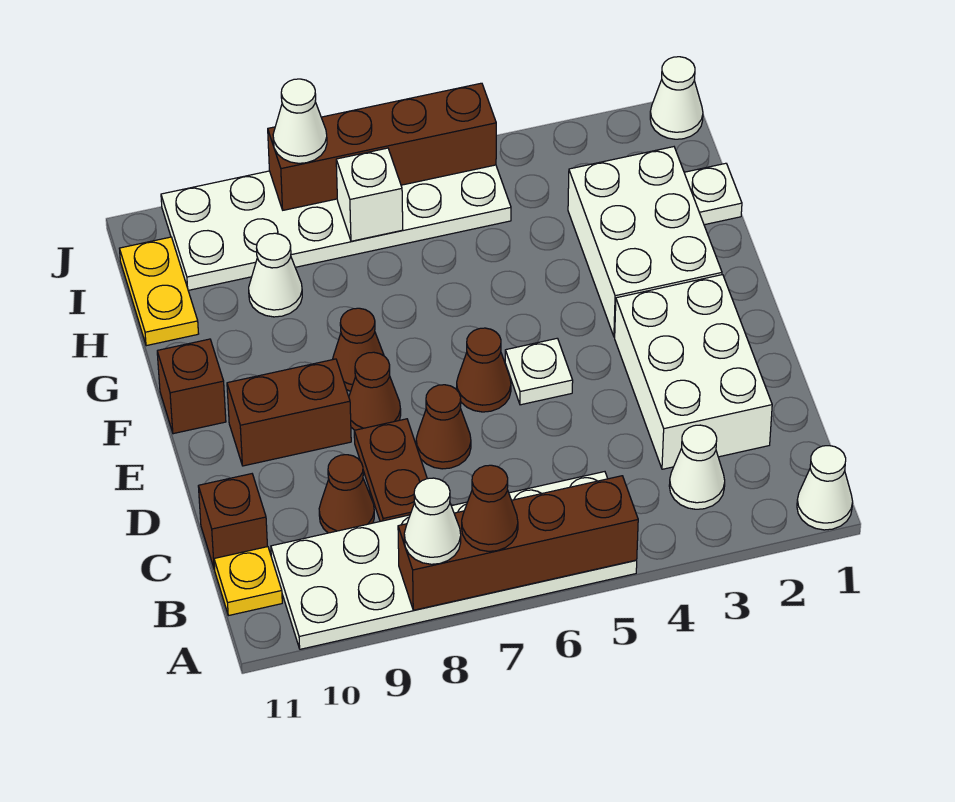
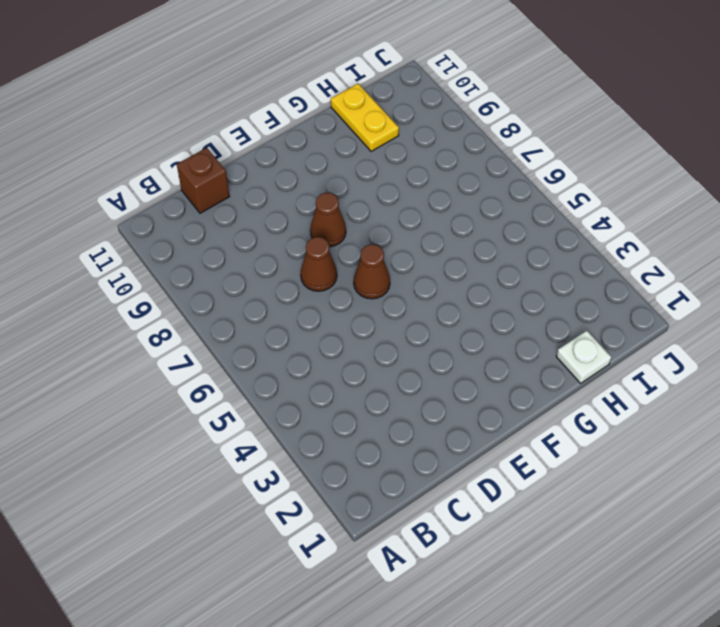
yellow 1x2 plate [331,84,399,152] -> yellow 1x2 plate turned to [119,237,199,346]
none -> white 1x1 cone [797,446,853,530]
none -> white 2x6 plate [271,472,637,649]
none -> white 1x1 cone [669,425,725,509]

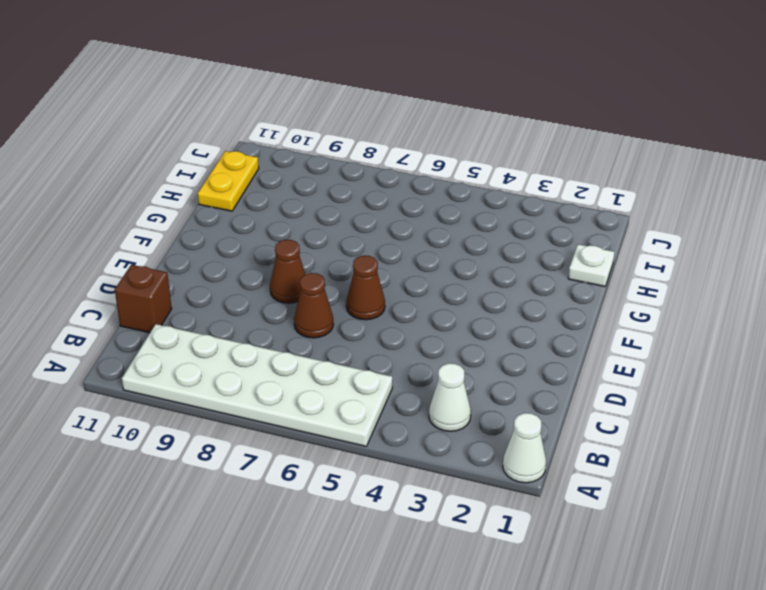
none -> yellow 1x1 plate [214,547,282,616]
none -> white 2x3 brick [615,275,772,469]
none -> brown 1x2 plate [354,419,427,521]

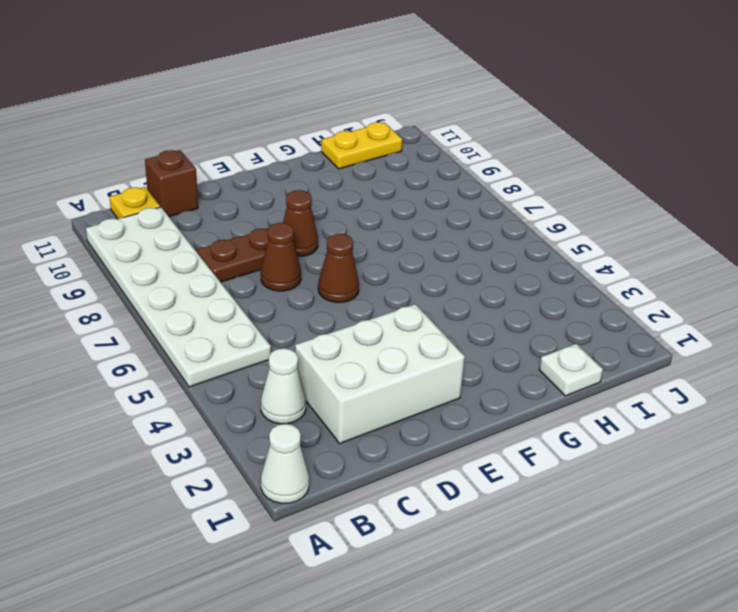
none -> brown 1x1 cone [319,455,374,533]
none -> white 1x1 plate [505,338,573,405]
none -> brown 1x2 brick [227,359,351,466]

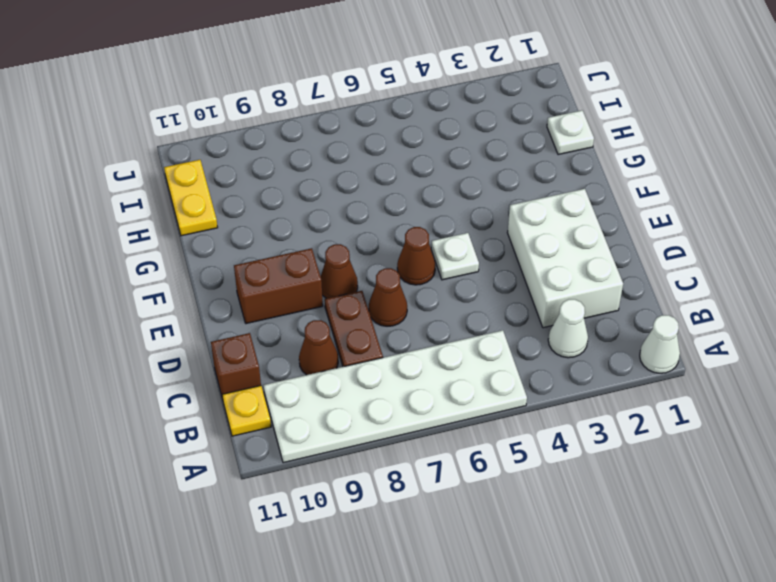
none -> white 2x3 brick [568,147,722,337]
none -> brown 1x1 cone [332,308,384,391]
none -> brown 1x1 brick [157,339,226,434]

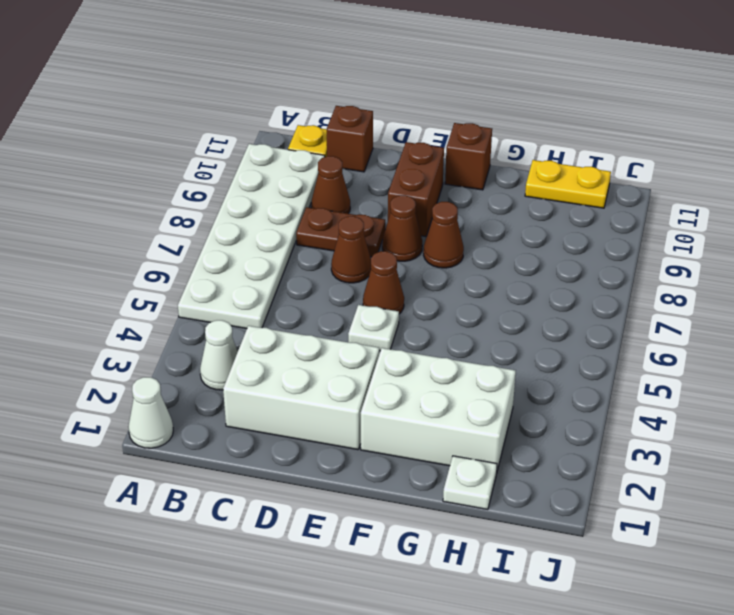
none -> white 1x1 cone [249,233,302,317]
none -> white 2x6 plate [161,165,511,290]
none -> white 1x1 cone [650,57,703,139]

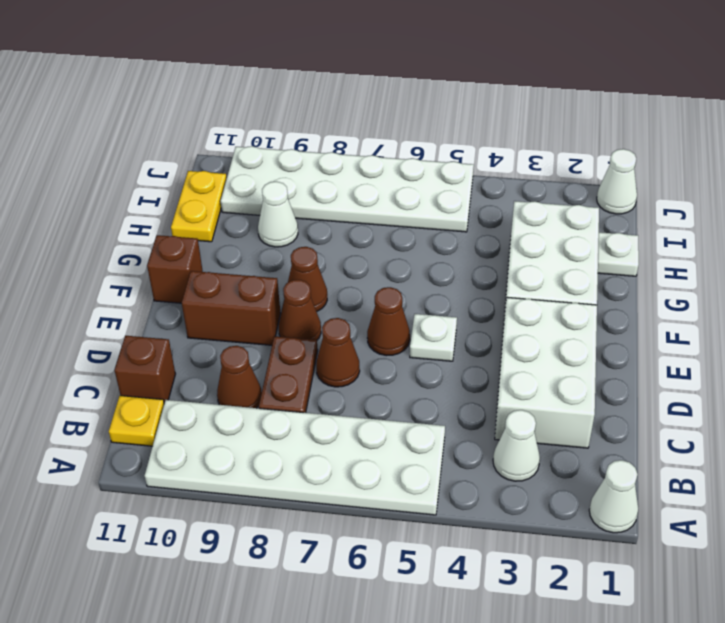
none -> brown 1x4 brick [398,476,638,610]
none -> white 1x1 brick [336,148,403,241]
none -> brown 1x4 brick [268,83,496,210]

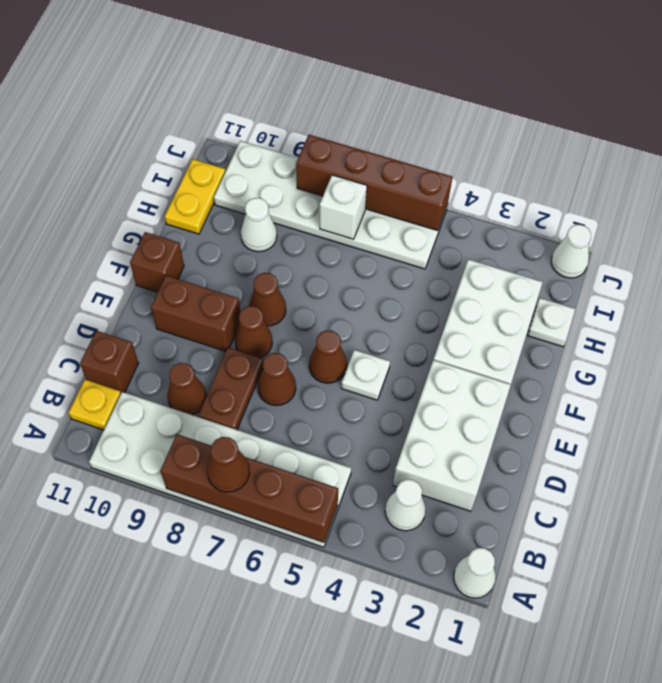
none -> white 1x1 cone [404,478,461,564]
none -> white 1x1 cone [273,79,327,163]

